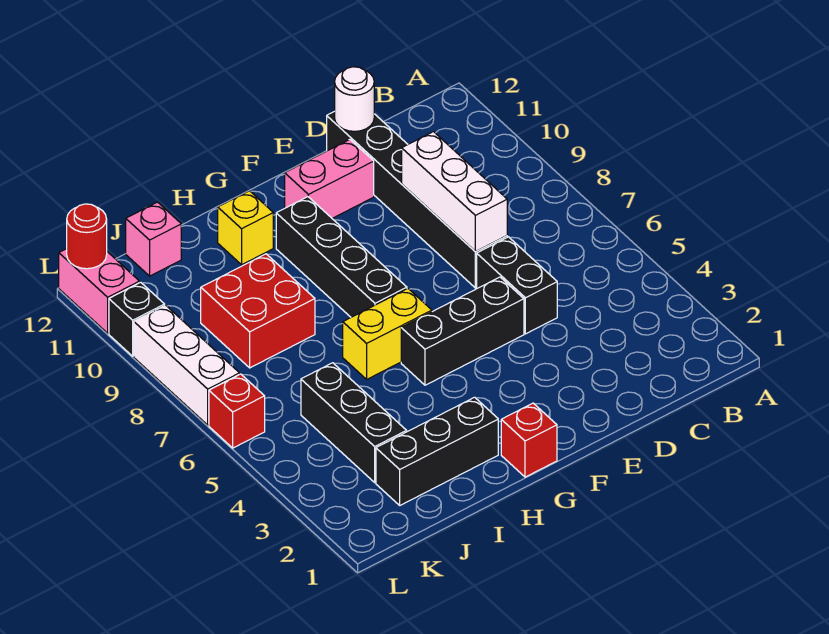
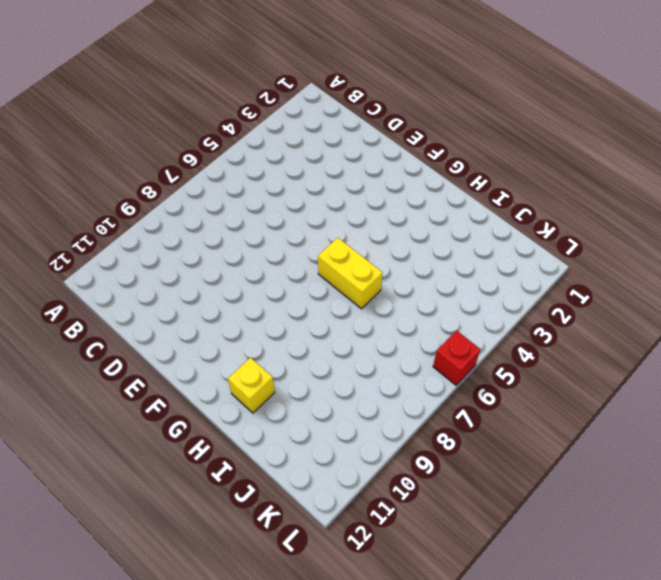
none -> black 1x2 brick [477,237,557,334]
none -> black 1x6 brick [327,111,507,288]
none -> black 1x3 brick [401,277,524,385]

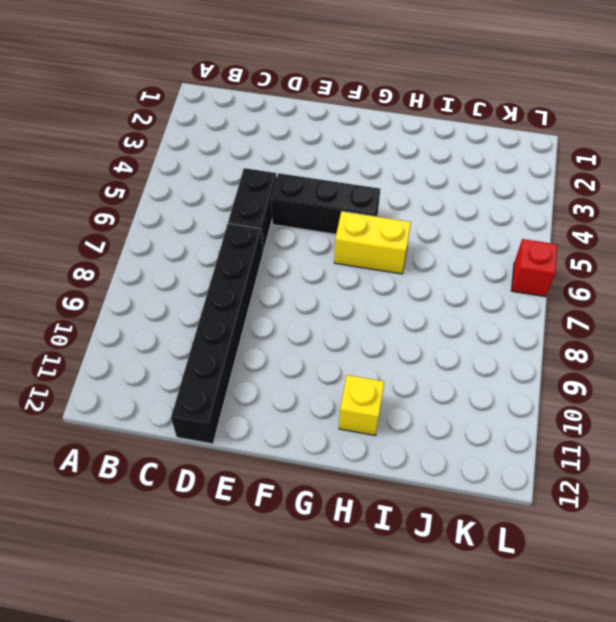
none -> pink 1x2 brick [285,139,374,218]
none -> red 1x1 brick [501,403,557,477]
none -> black 1x4 brick [276,197,407,317]

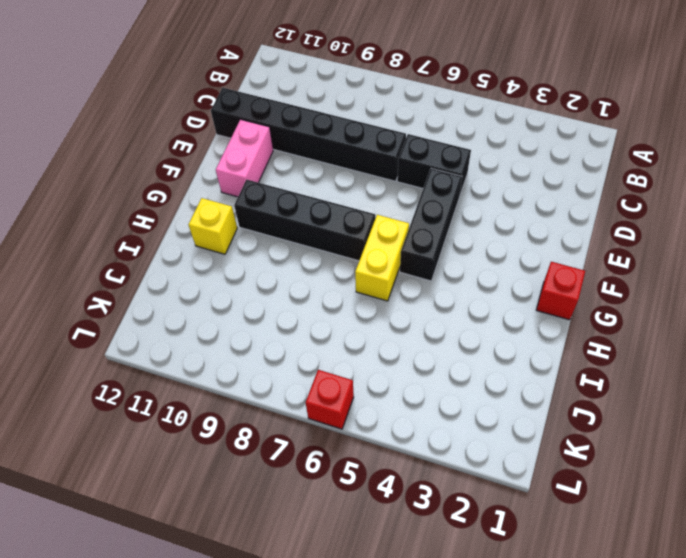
none -> black 1x3 brick [376,397,498,505]
none -> red 2x2 brick [201,254,315,368]
none -> black 1x3 brick [301,363,407,482]

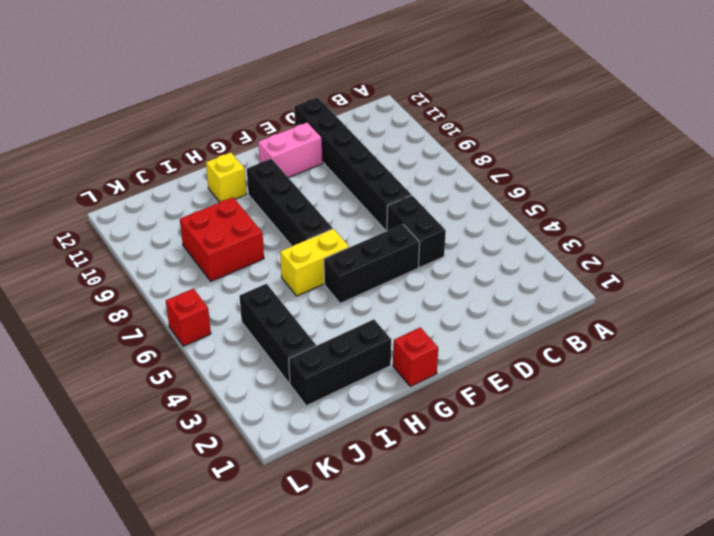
none -> pink 1x1 brick [126,202,181,276]
none -> white 1x3 brick [134,305,240,425]
none -> black 1x1 brick [109,282,165,356]

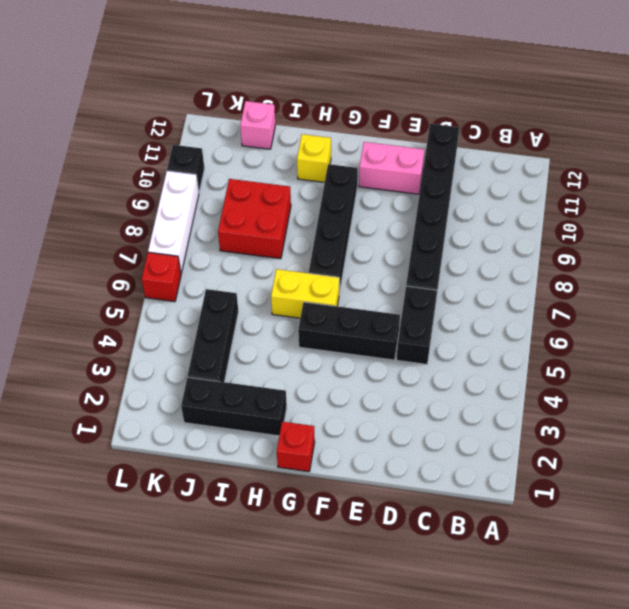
none -> pink 1x2 brick [59,249,140,333]
none -> white 1x3 brick [402,132,507,251]
none -> white 1x1 round brick [335,67,374,131]

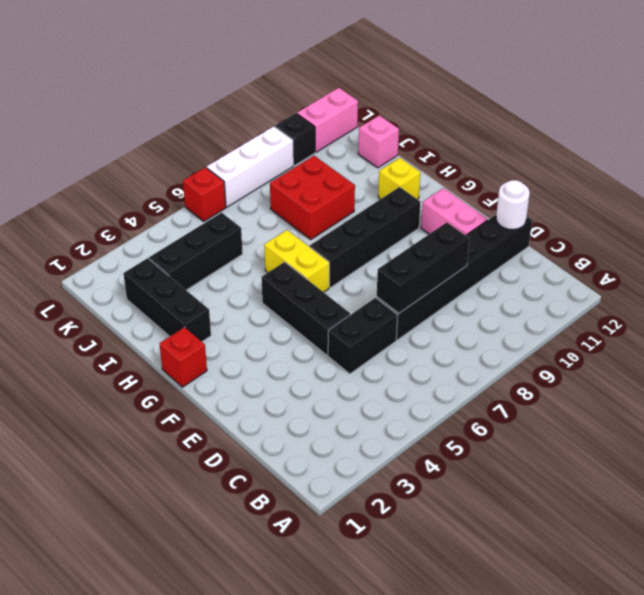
black 1x3 brick [377,222,469,313] -> white 1x3 brick [402,132,507,251]
none -> red 1x1 round brick [67,204,107,269]

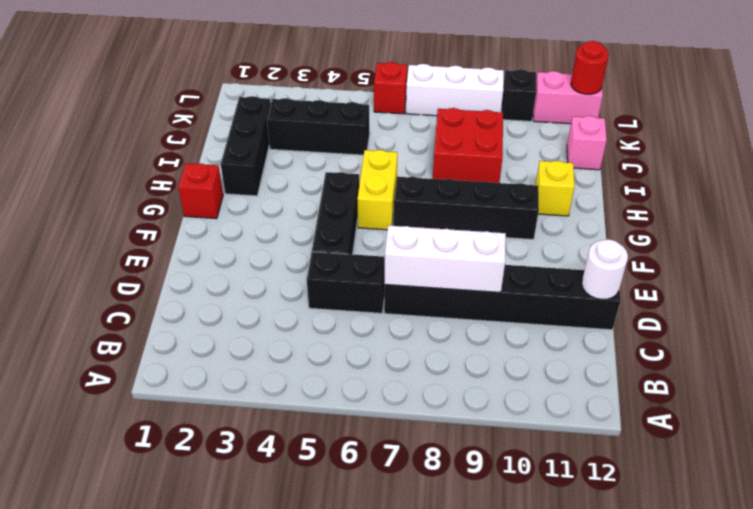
none -> pink 1x2 brick [285,139,374,218]

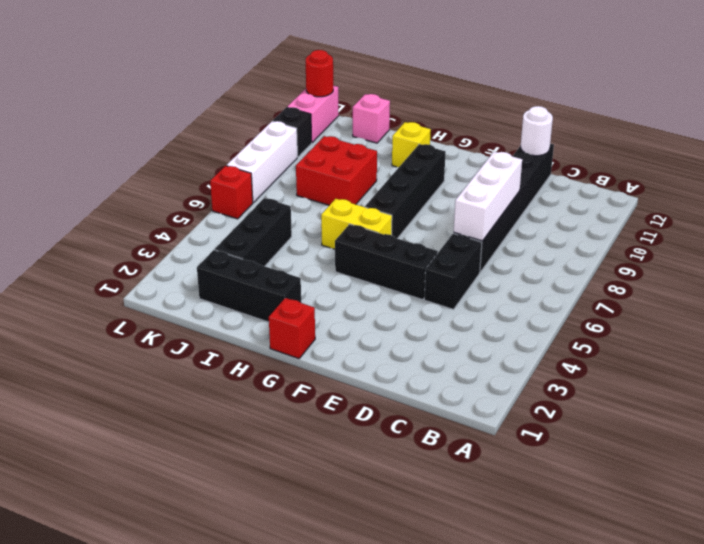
none -> pink 1x2 brick [285,139,374,218]

